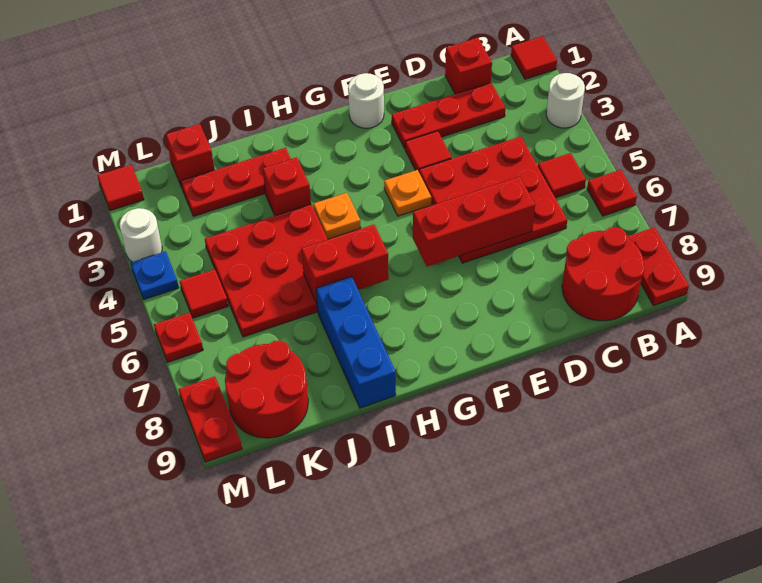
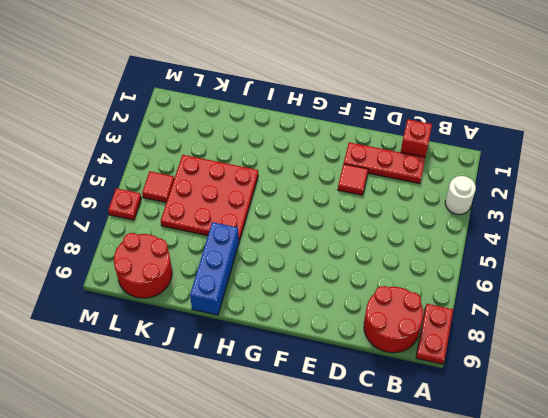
none -> red 1x1 tile [511,36,557,79]
none -> red 1x1 plate [587,170,637,216]
none -> red 1x1 tile [538,153,586,198]

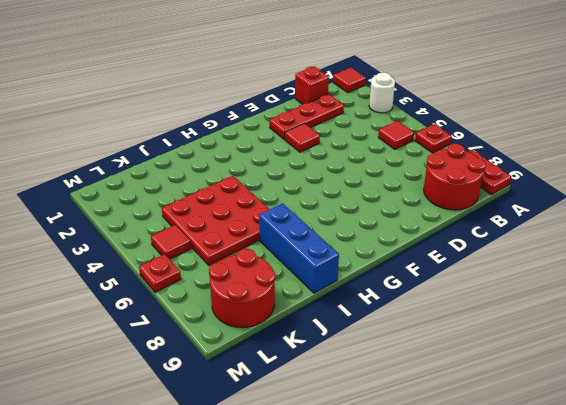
none -> red 3x3 plate [419,137,567,263]
none -> white 1x1 round brick [348,73,384,128]
none -> orange 1x1 plate [384,170,431,216]

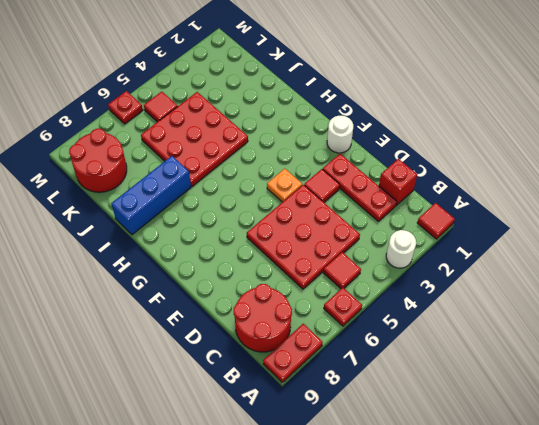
none -> orange 1x1 plate [313,193,361,239]
none -> red 1x3 plate [181,148,291,216]
none -> red 1x1 brick [263,157,311,216]

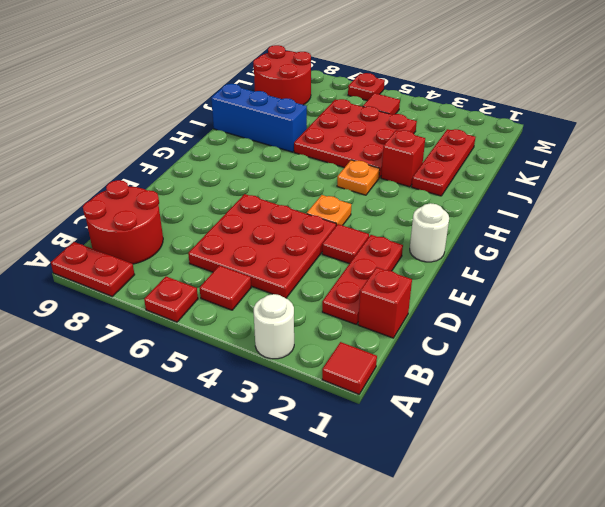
none -> red 1x1 brick [166,124,214,187]
none -> red 1x1 tile [97,165,144,211]
none -> white 1x1 round brick [119,208,162,262]

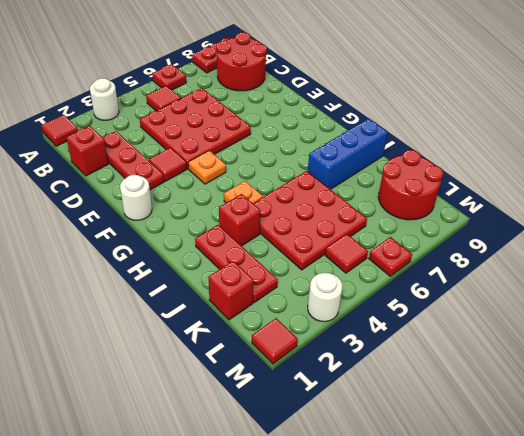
none -> blue 1x1 plate [131,251,179,300]
none -> red 1x2 plate [178,377,242,462]
none -> red 1x3 brick [413,177,535,267]

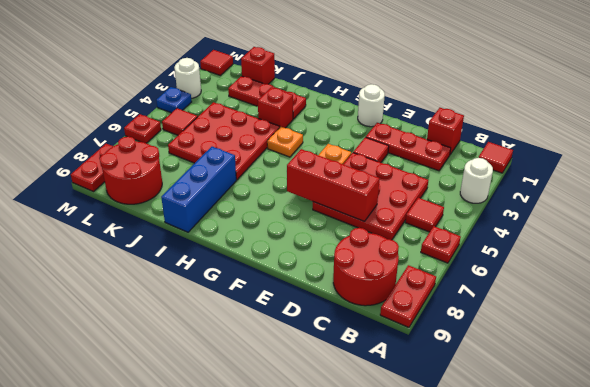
none -> red 1x2 brick [301,225,389,303]

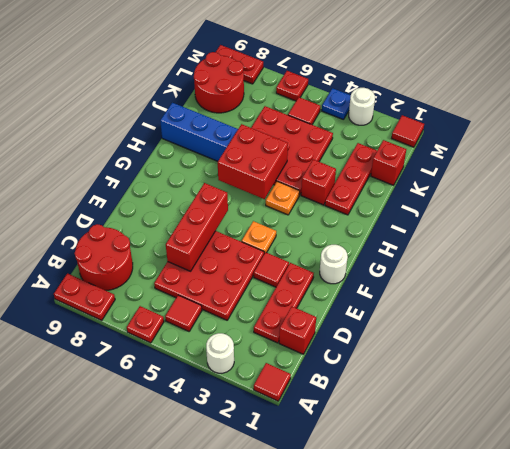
red 2x2 brick [218,124,288,199] -> red 1x2 brick [301,225,389,303]

